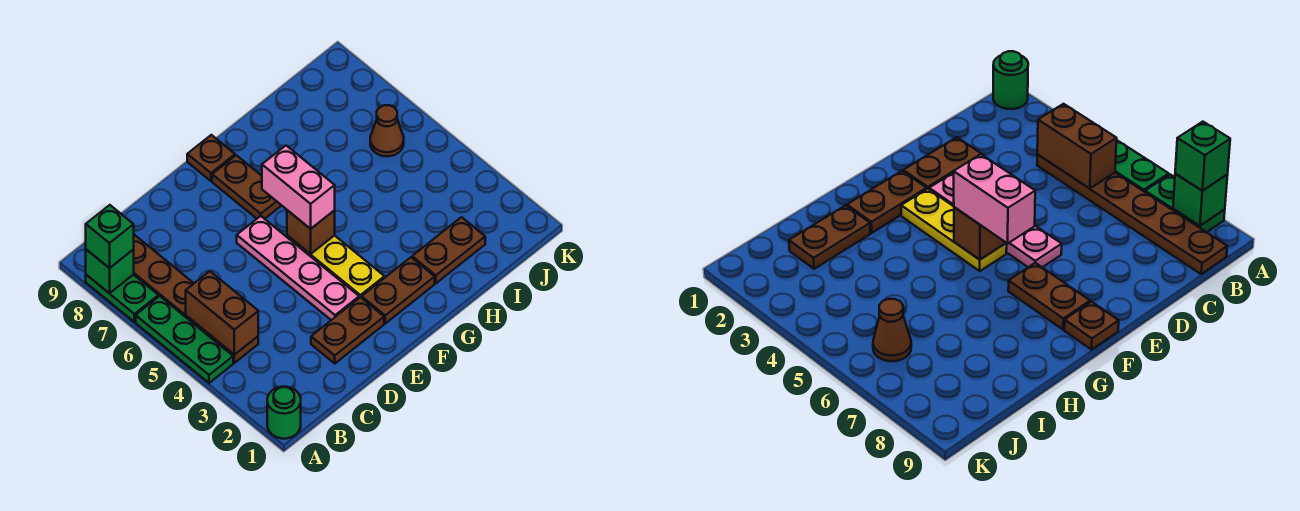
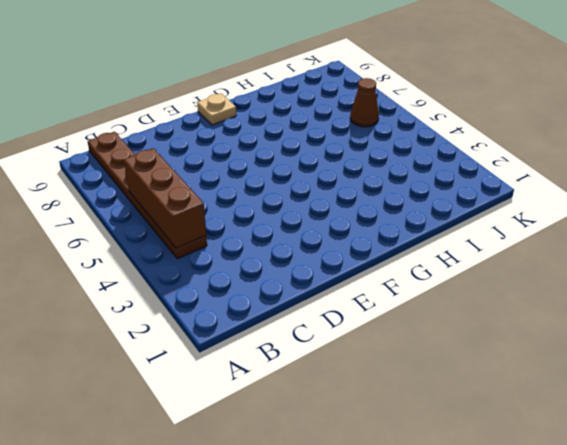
brown 1x3 brick [124,148,206,248] -> brown 1x2 brick [186,271,258,355]
tan 1x1 plate [197,94,236,125] -> brown 1x1 plate [187,135,235,181]
none -> green 1x1 round brick [267,387,301,439]
none -> green 1x3 plate [136,296,233,383]
none -> green 1x2 plate [86,275,158,322]

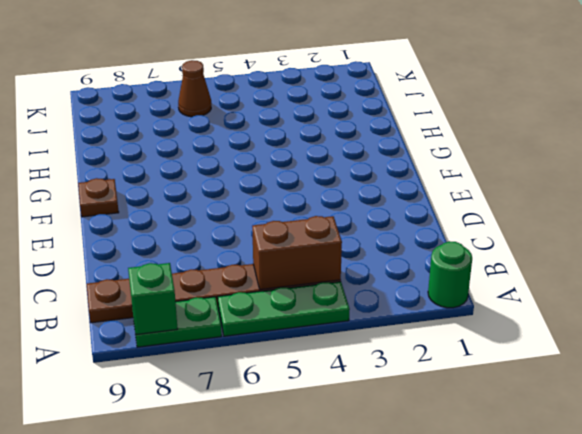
none -> brown 1x2 plate [311,297,384,363]
none -> pink 1x4 plate [237,216,359,320]
none -> brown 1x2 plate [362,257,435,323]

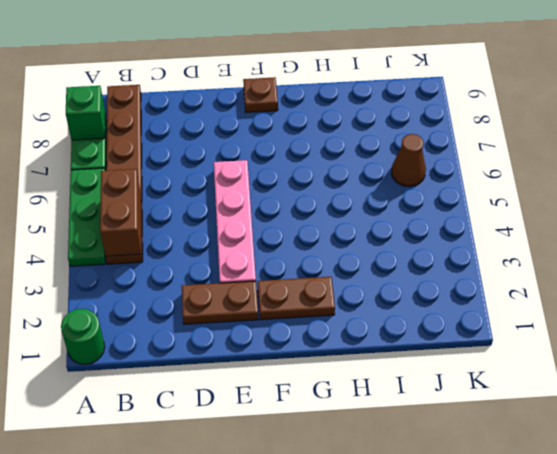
none -> yellow 1x3 plate [287,235,384,298]
none -> brown 1x2 plate [212,155,282,219]
none -> brown 1x2 plate [412,217,485,283]

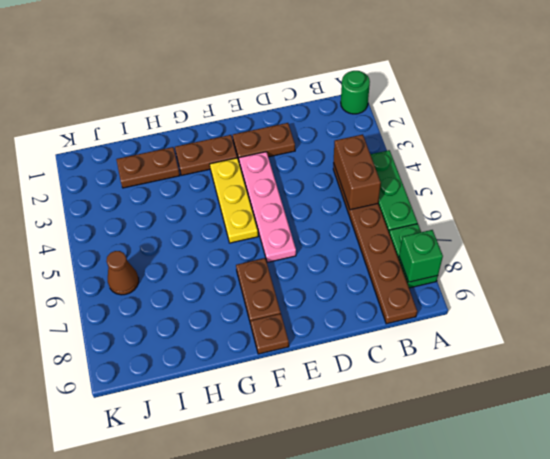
none -> brown 1x1 brick [287,210,335,254]
none -> green 1x1 brick [86,205,134,268]
none -> pink 1x2 brick [262,146,335,229]

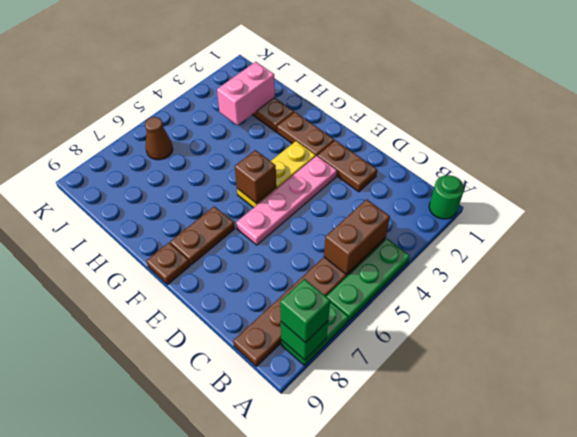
pink 1x2 brick [217,62,275,125] -> pink 1x2 brick moved to [262,146,335,229]

